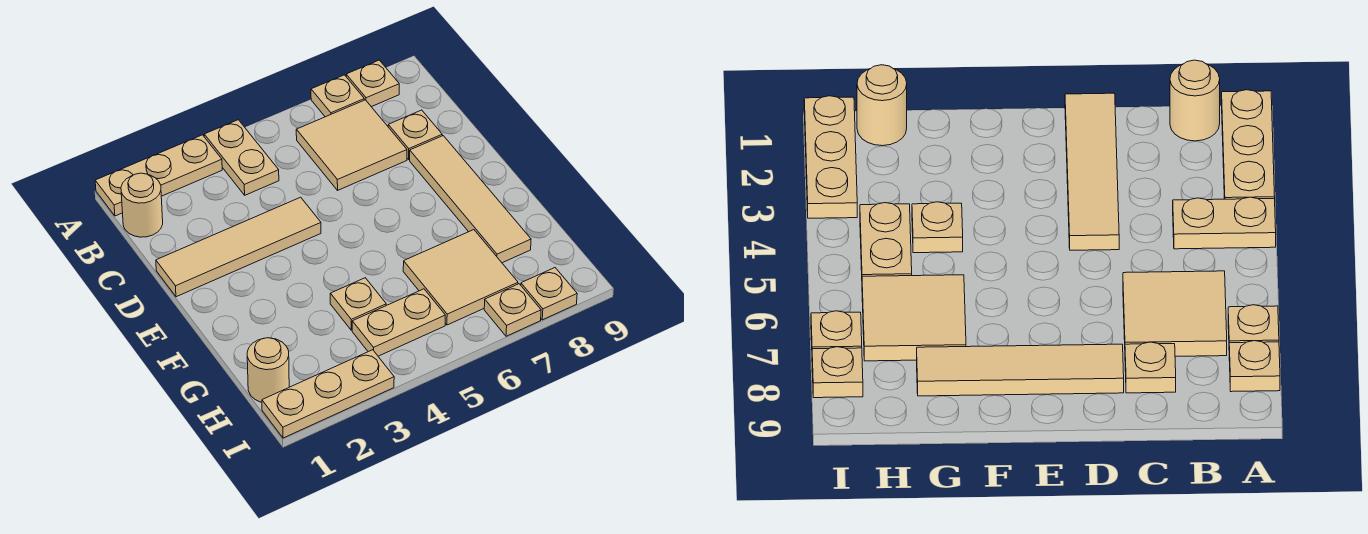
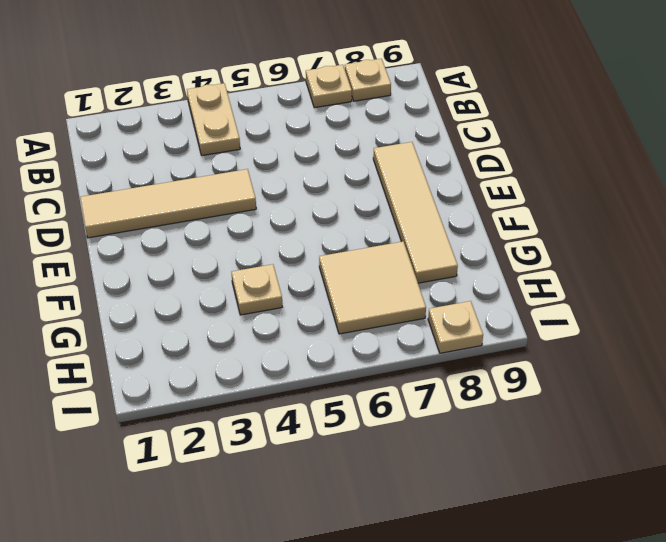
none -> tan 1x3 plate [95,135,222,216]
none -> tan 1x1 round brick [121,173,163,237]
none -> tan 2x2 tile [296,100,407,190]

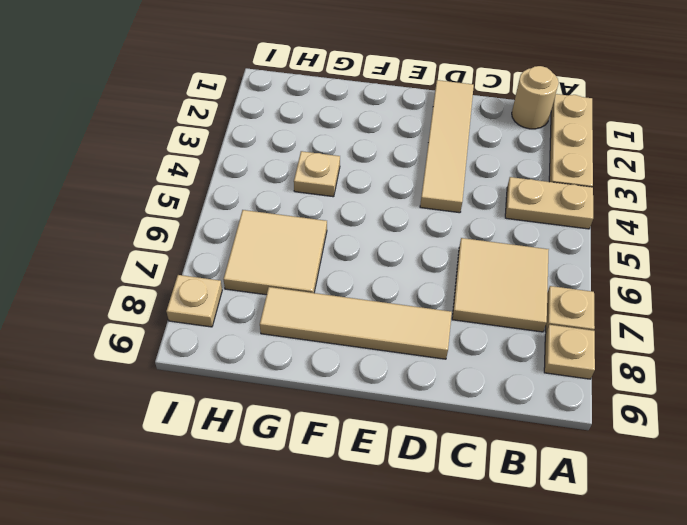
none -> tan 1x1 plate [388,110,442,159]
none -> tan 1x1 round brick [247,338,289,402]
none -> tan 1x2 plate [352,289,445,356]

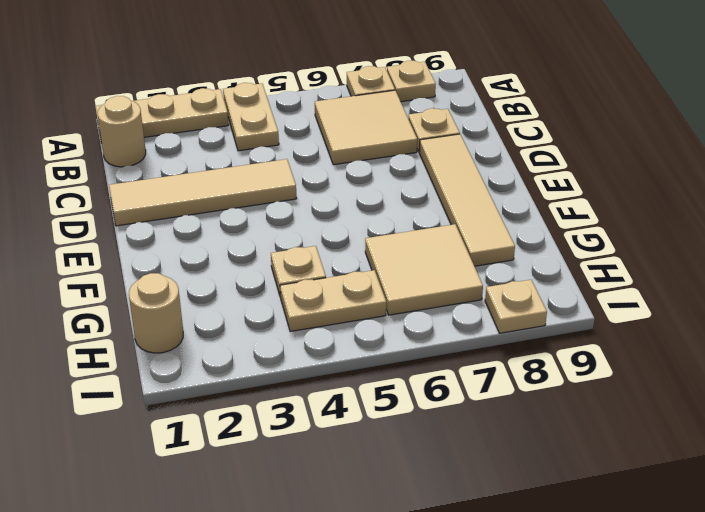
none -> tan 1x3 plate [262,350,394,438]
none -> tan 1x1 plate [484,284,541,336]

